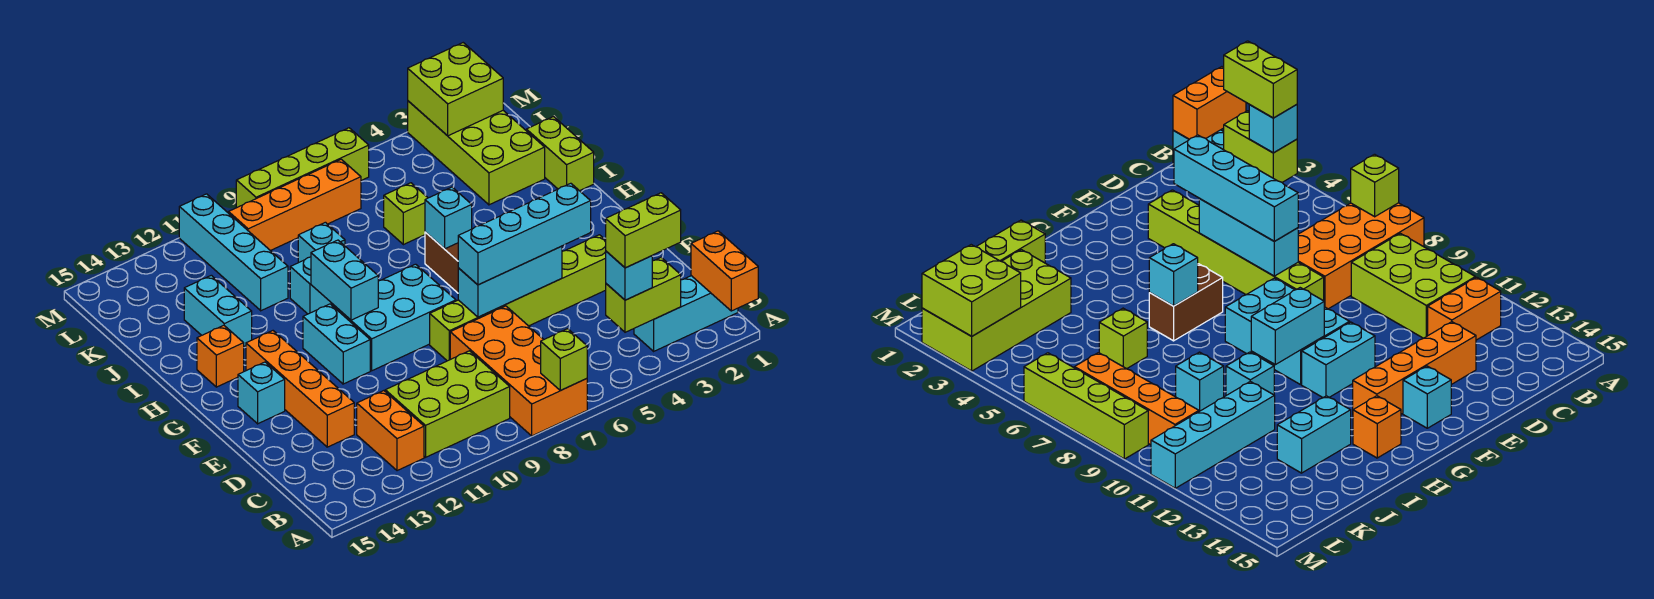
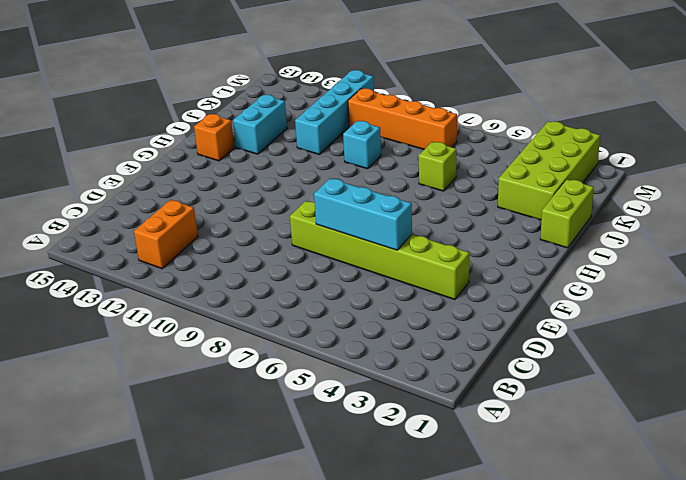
none -> orange 2x4 brick [450,306,587,436]
none -> cyan 1x3 brick [634,276,738,351]
none -> lime 2x3 brick [385,351,510,457]
none -> orange 1x4 brick [246,331,354,447]

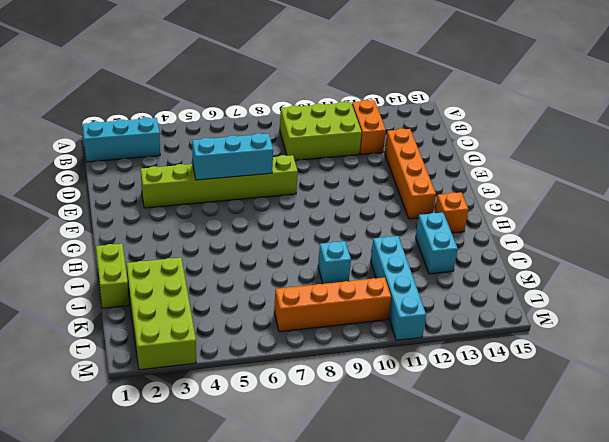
none -> orange 2x4 brick [450,306,587,436]
none -> cyan 2x3 brick [332,264,456,371]
none -> cyan 1x2 brick [303,304,370,384]
none -> cyan 1x1 brick [238,362,285,424]

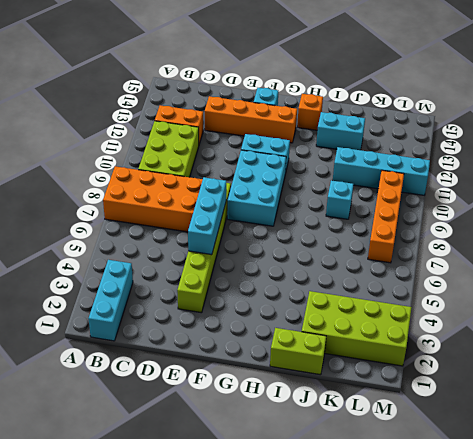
none -> brown 1x2 brick [425,232,458,293]
none -> cyan 1x1 brick [290,257,332,314]
none -> lime 1x1 brick [384,183,428,245]
none -> lime 1x4 brick [236,128,369,208]

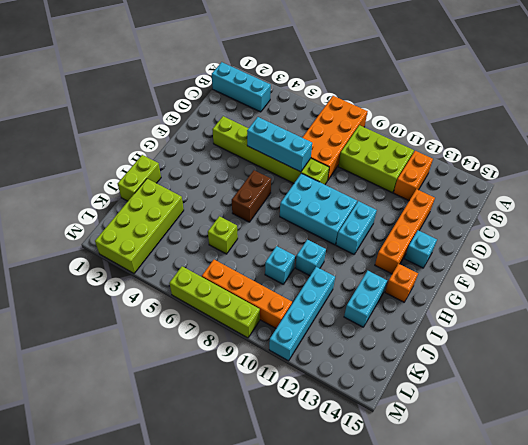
none -> orange 1x2 brick [691,231,758,311]
none -> lime 1x1 brick [541,329,587,390]
none -> lime 1x2 brick [606,258,681,332]
none -> cyan 1x2 brick [311,240,378,320]

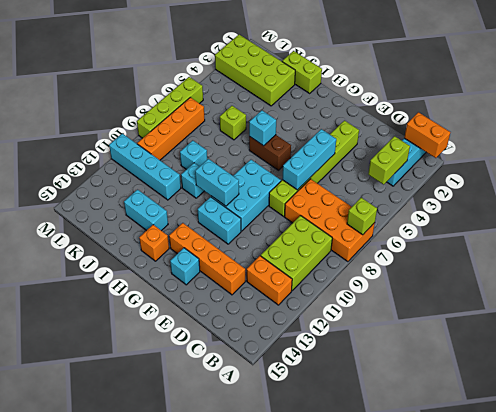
none -> lime 2x2 brick [408,43,503,136]
none -> cyan 1x1 brick [606,251,652,300]
none -> cyan 1x4 brick [458,183,591,285]
none -> lime 1x2 brick [606,193,681,268]

